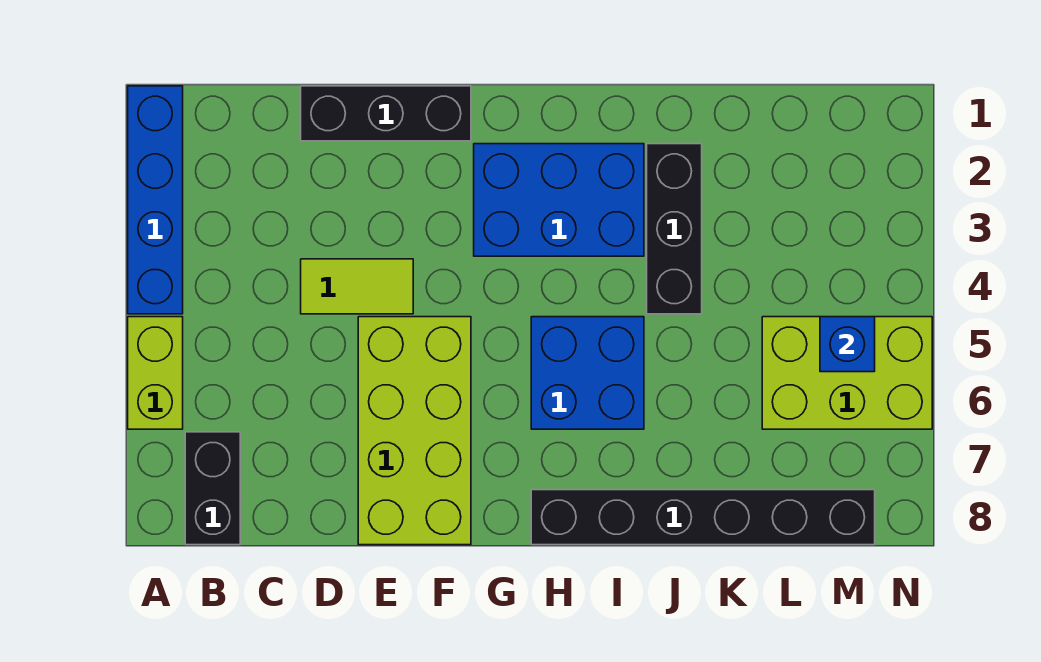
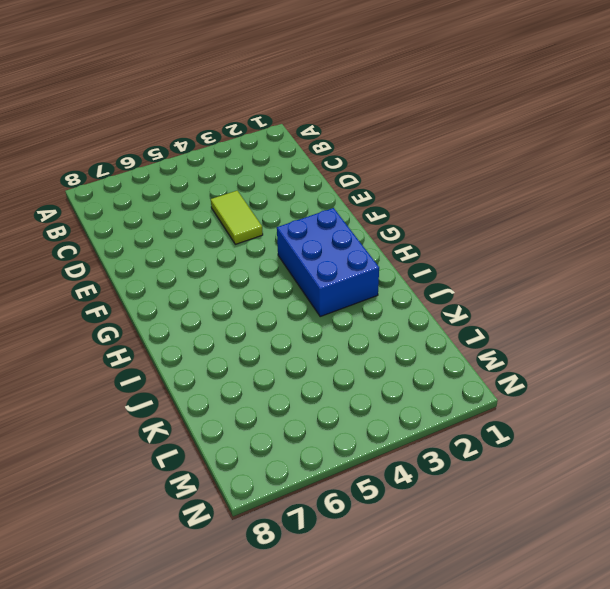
none -> blue 1x4 brick [128,86,183,314]
none -> lime 1x2 brick [128,317,183,429]
none -> black 1x2 brick [185,432,240,545]

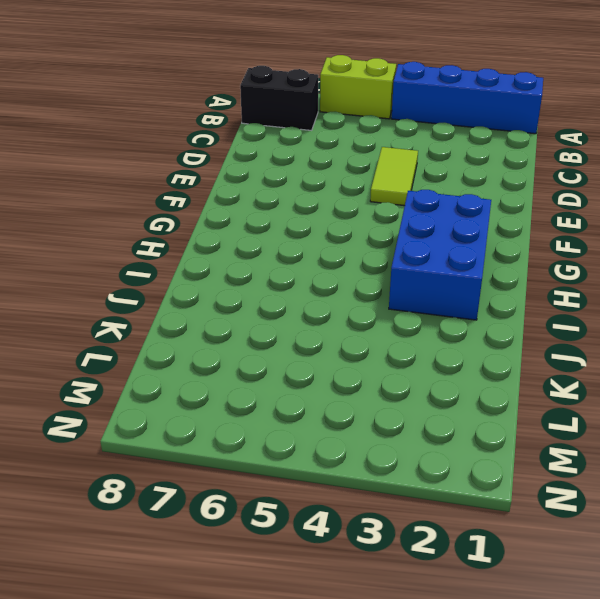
none -> black 1x3 brick [301,86,471,141]
none -> lime 2x4 brick [358,317,471,545]
none -> blue 2x2 brick [531,317,644,429]

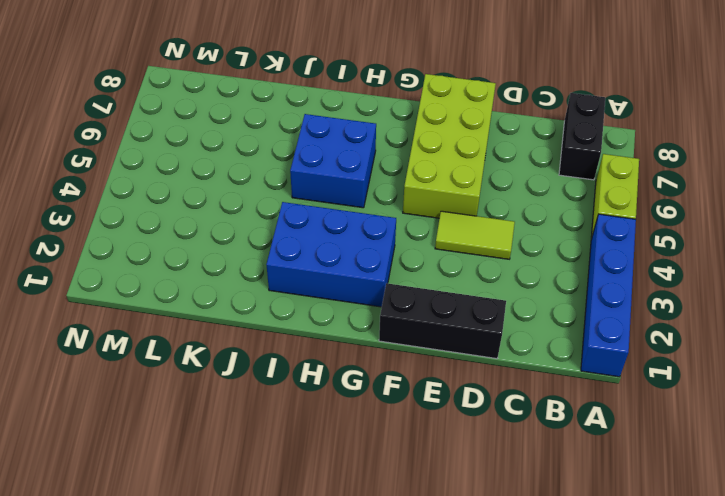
none -> black 1x6 brick [531,490,875,545]
none -> black 1x3 brick [647,144,702,314]
none -> lime 2x3 brick [762,317,932,429]

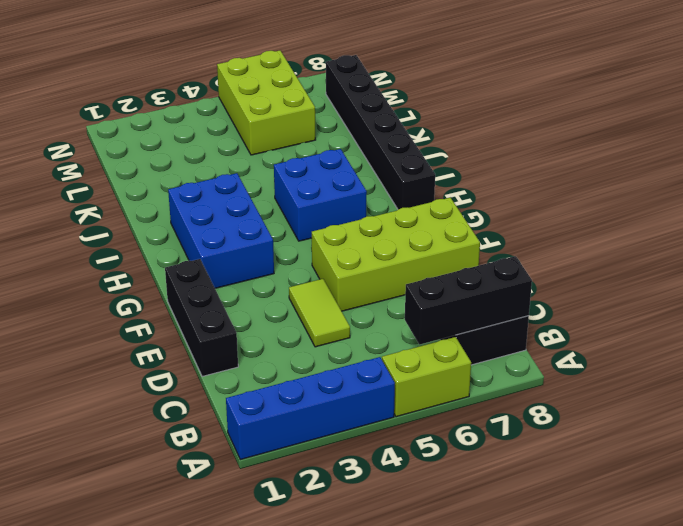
black 1x3 brick [405,256,532,345] -> black 1x3 brick moved to [647,144,702,314]
none -> blue 1x1 brick [820,317,875,372]

